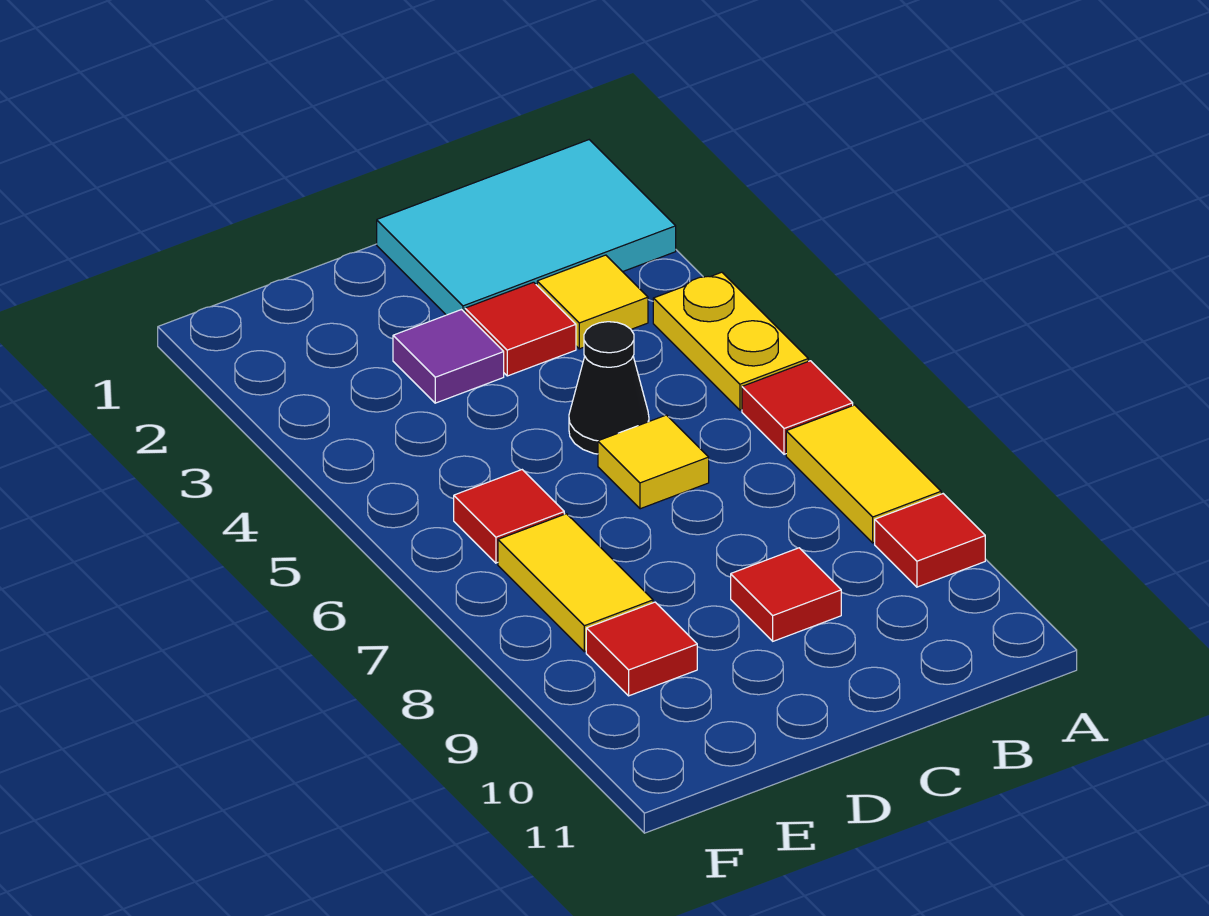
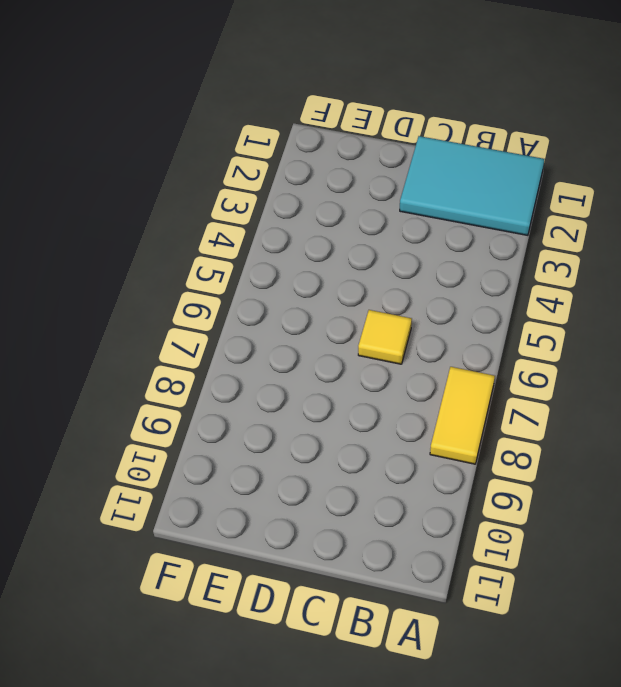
none -> yellow 1x2 plate [653,272,808,410]
none -> red 1x1 tile [742,361,853,454]
none -> red 1x1 tile [875,494,985,587]

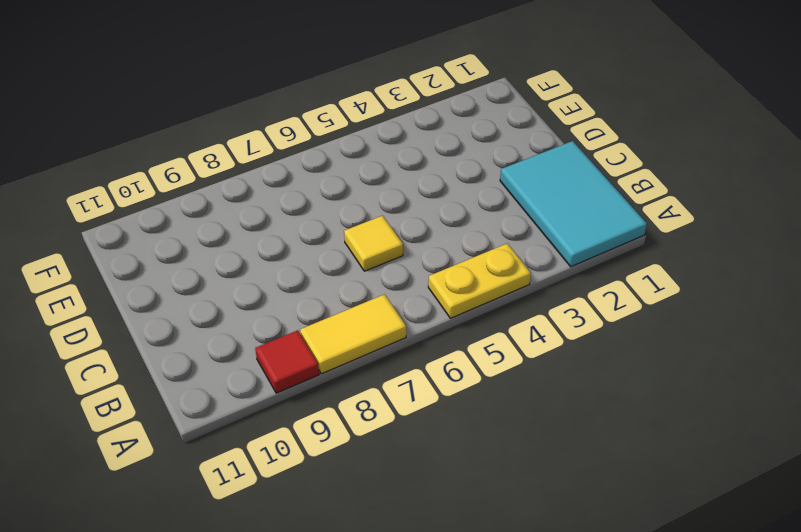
none -> red 1x1 tile [742,361,853,454]
none -> yellow 1x1 tile [537,255,648,349]
none -> red 1x1 tile [465,282,576,376]

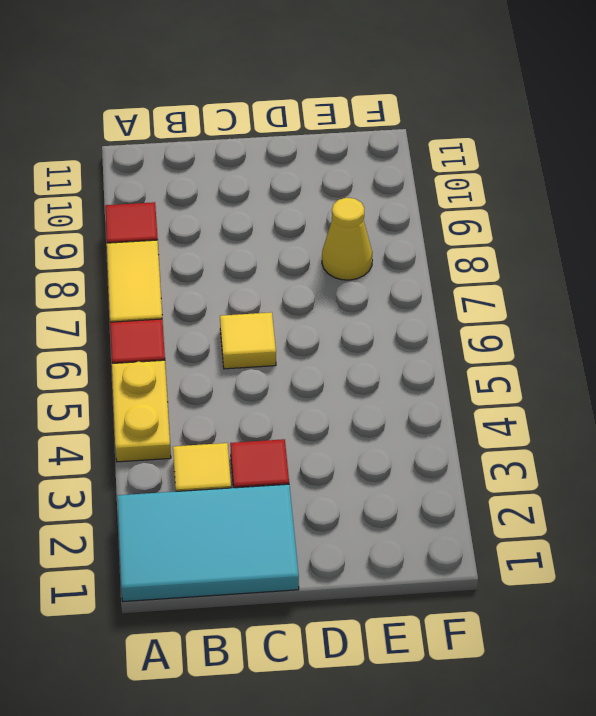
yellow 1x1 cone [322,198,372,280] -> yellow 1x2 tile [498,514,653,652]
none -> black 1x1 cone [569,322,649,454]
none -> red 1x1 tile [731,548,841,641]
none -> purple 1x1 tile [393,310,504,403]

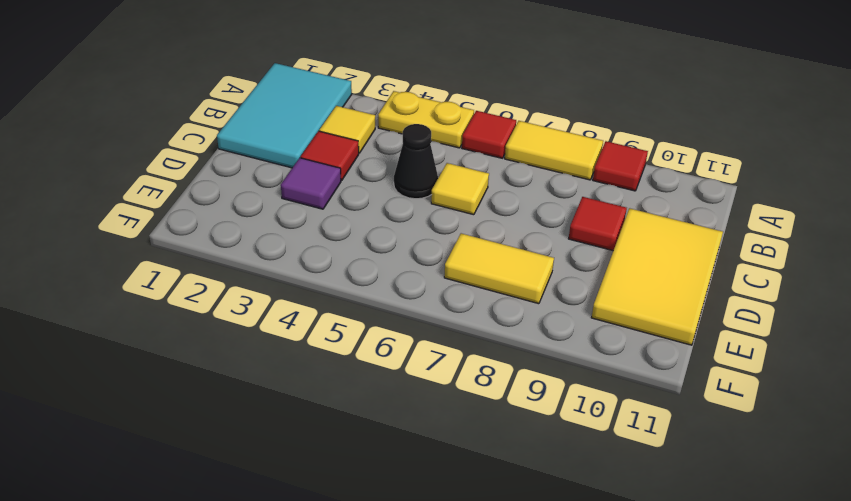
yellow 2x3 tile [591,208,723,345] -> none
none -> red 1x1 tile [454,470,564,563]
none -> red 1x1 tile [586,602,697,696]

